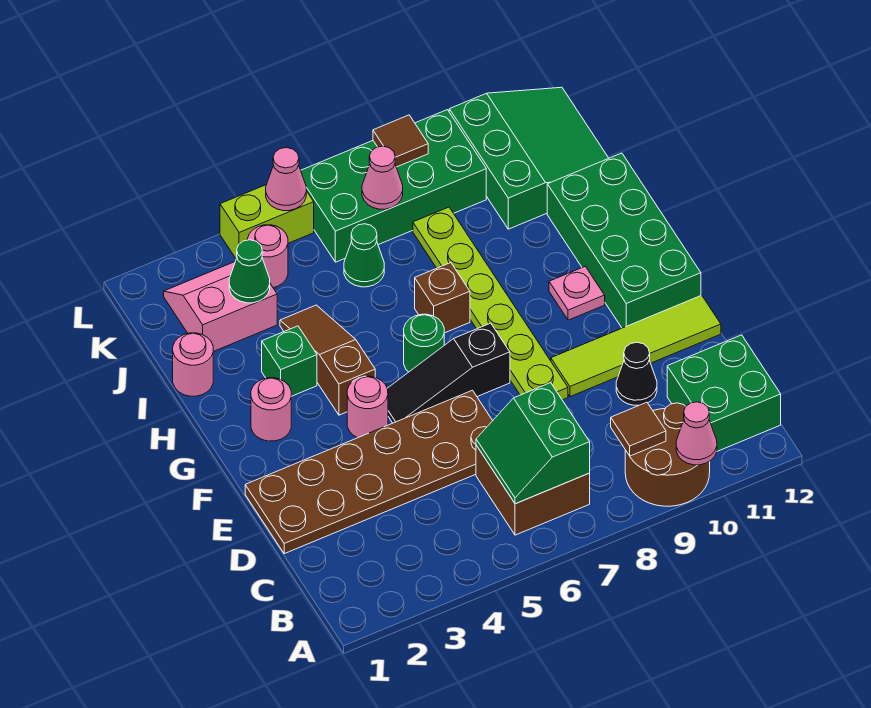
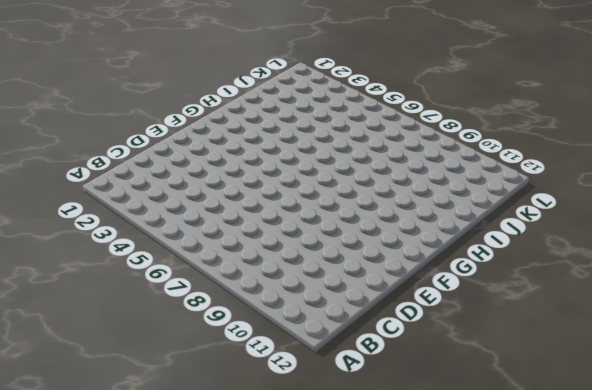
none -> brown 2x2 round brick [625,403,710,506]
none -> brown 2x2 brick [476,445,590,535]
none -> green 2x2 brick [667,335,781,451]
none -> brown 2x6 plate [245,390,493,554]

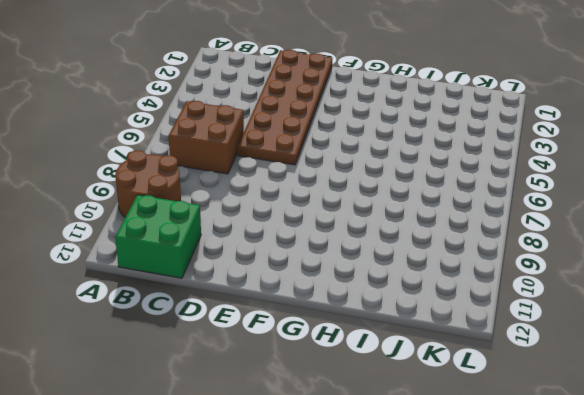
none -> black 1x1 cone [616,342,657,405]
none -> lime 1x6 plate [413,207,568,400]
none -> lime 1x4 tile [551,295,721,397]
none -> pink 1x1 round brick [347,376,388,438]

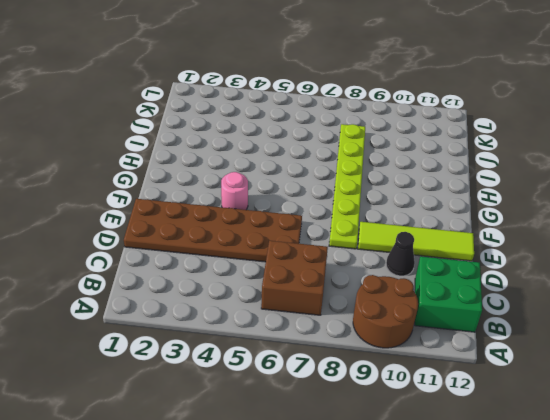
none -> black 1x3 slope [387,323,510,423]
none -> green 2x4 brick [547,153,701,328]
none -> pink 1x1 round brick [251,378,291,441]
none -> brown 1x3 slope [280,305,375,415]

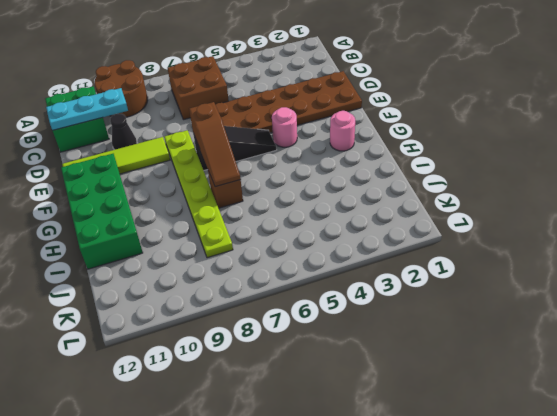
cyan 1x3 plate [46,88,128,130] -> none
brown 1x3 slope [189,102,241,187] -> brown 1x3 slope moved to [280,305,375,415]
none -> green 1x1 round brick [404,314,444,372]
none -> pink 1x1 plate [549,266,605,320]
none -> green 1x1 brick [262,326,317,396]
none -> pink 1x1 round brick [173,333,213,396]

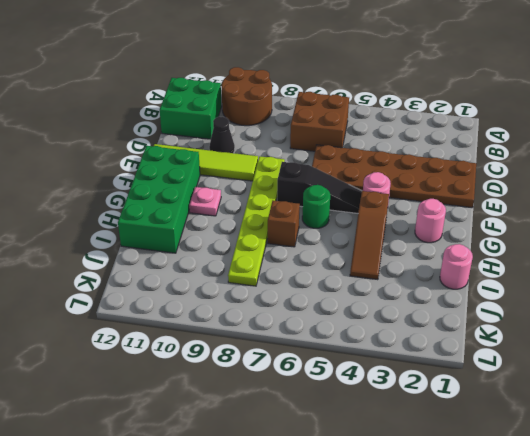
none -> green 1x1 brick [262,326,317,396]
none -> pink 2x2 slope [164,262,277,352]
none -> green 1x1 cone [344,224,384,287]
none -> green 3x3 slope [449,87,609,229]

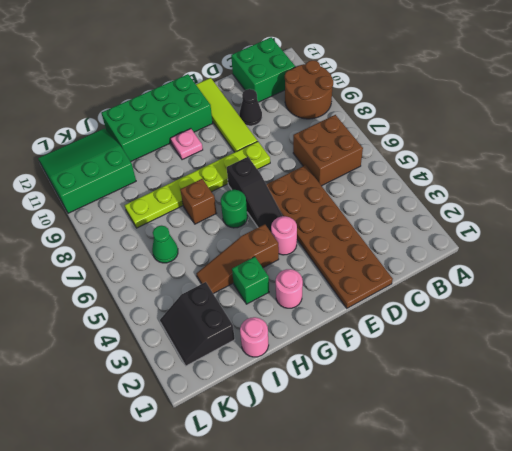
black 2x2 slope [160,282,235,366] -> pink 2x2 slope [164,262,277,352]
none -> pink 1x1 round brick [247,225,288,288]
none -> green 2x4 brick [301,110,486,262]
none -> lime 1x2 brick [220,185,314,259]
none -> pink 1x1 cone [676,402,717,465]

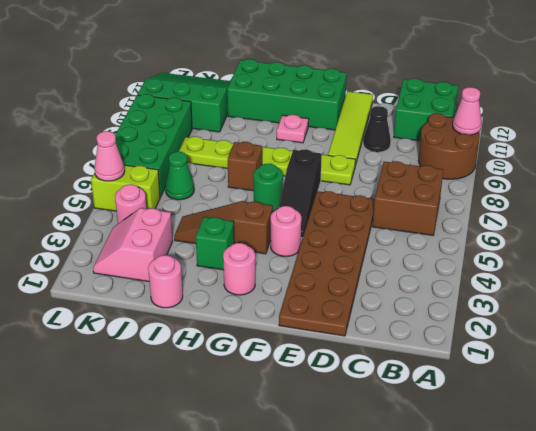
lime 1x2 brick [91,165,160,211] -> lime 1x2 brick turned to [220,185,314,259]
none -> green 2x2 slope [476,383,590,504]
none -> brown 1x1 tile [611,402,666,456]
none -> green 1x1 cone [229,240,270,303]
none -> pink 1x1 cone [362,146,403,209]

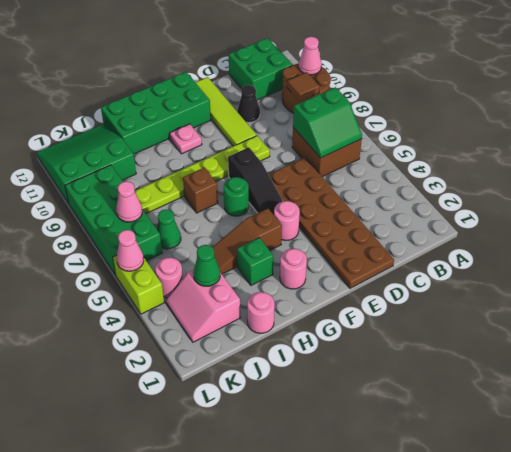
none -> brown 1x1 tile [373,115,428,167]

